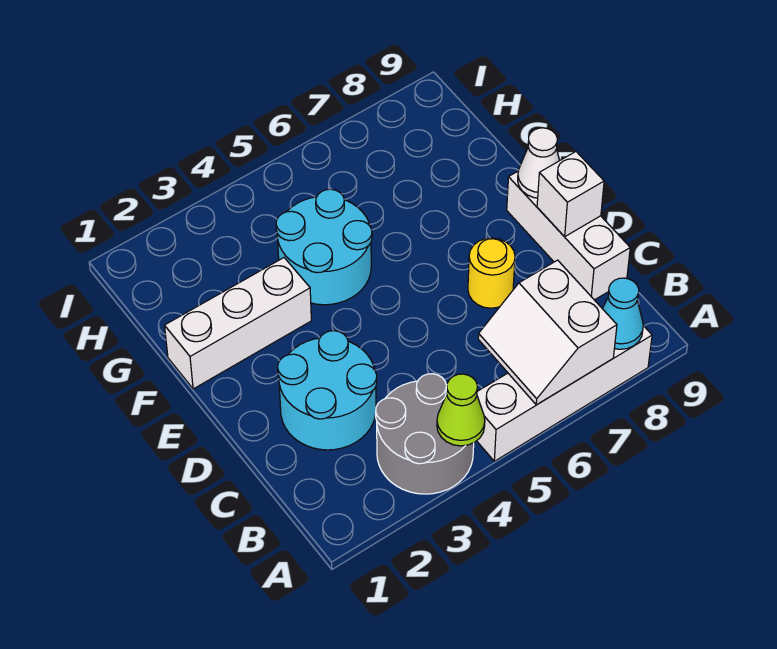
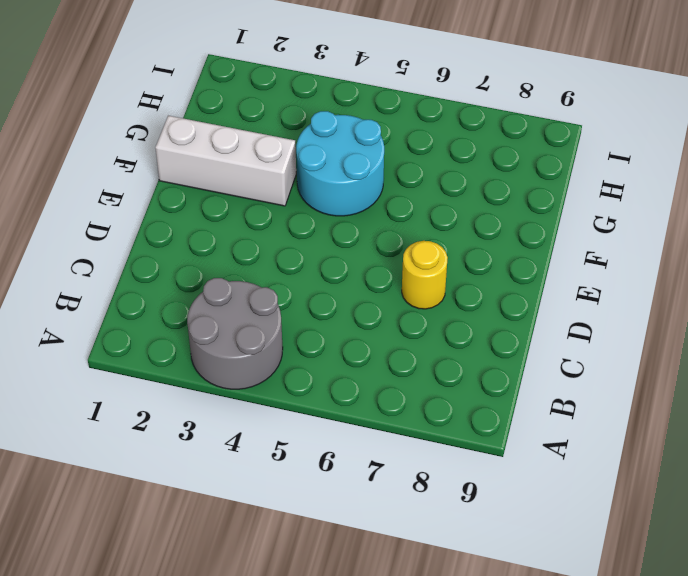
none -> white 1x4 brick [477,326,652,461]
none -> cyan 2x2 round brick [278,331,377,450]
none -> white 1x3 brick [507,171,630,300]

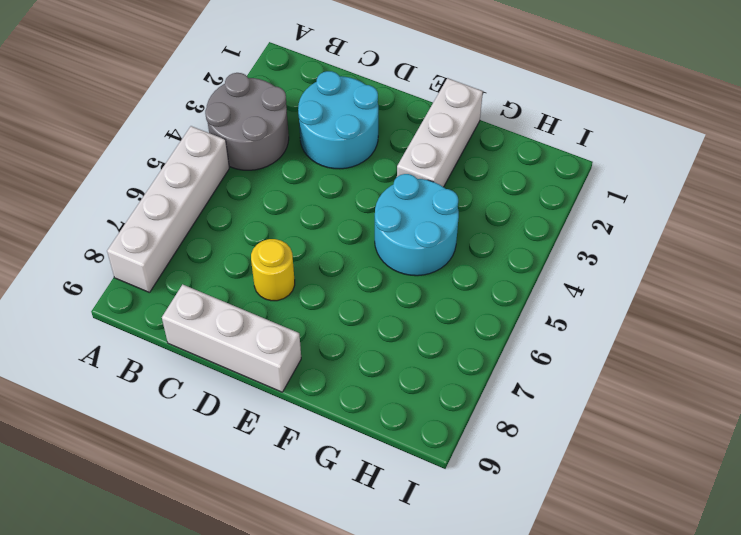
none -> lime 1x1 cone [437,374,485,446]
none -> white 2x2 slope [478,260,617,405]
none -> cyan 1x1 cone [602,278,643,349]

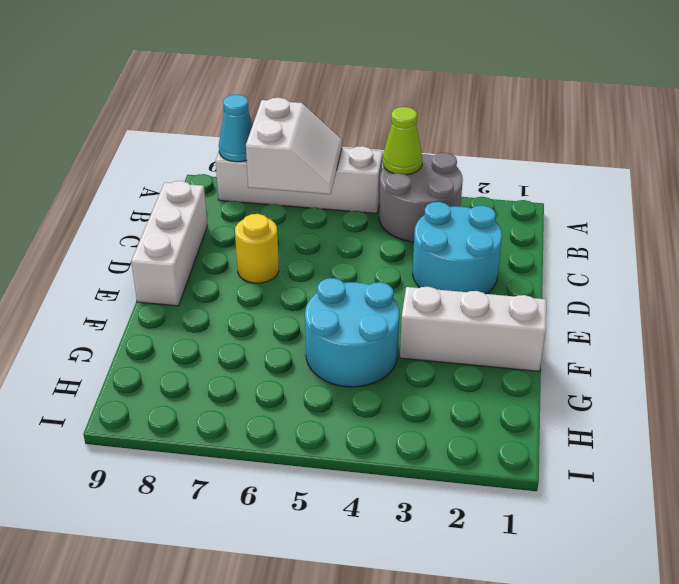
none -> white 1x1 brick [537,152,604,237]
none -> white 1x1 cone [518,128,560,198]

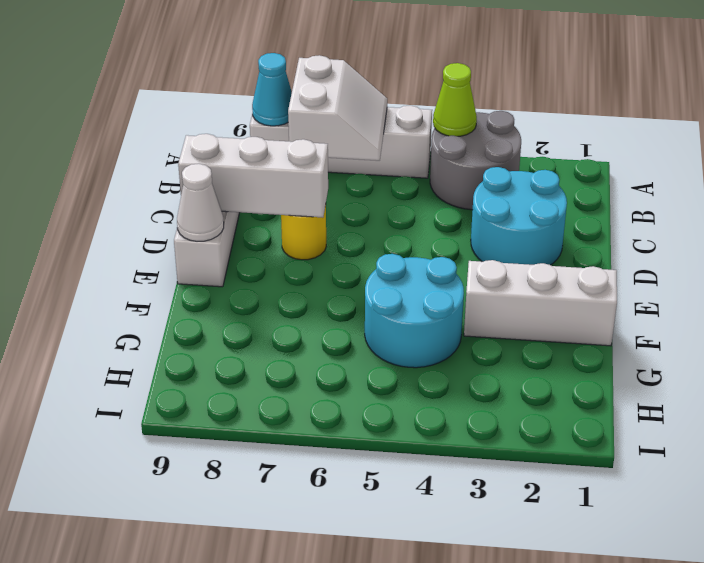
white 1x3 brick [178,134,328,218] -> white 1x1 brick [537,152,604,237]

